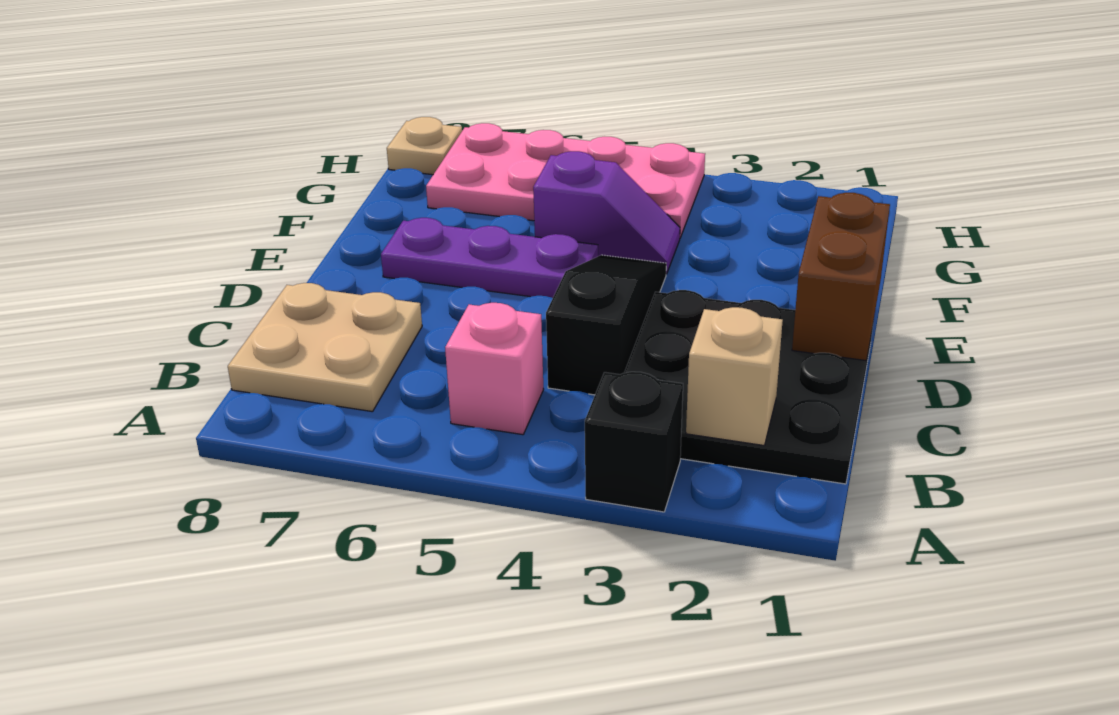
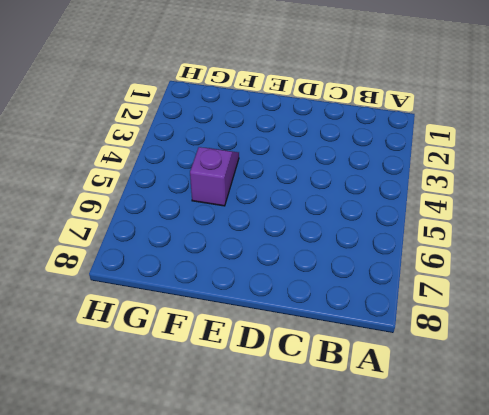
none -> black 1x1 brick [585,372,683,512]
none -> black 3x3 plate [624,290,873,484]

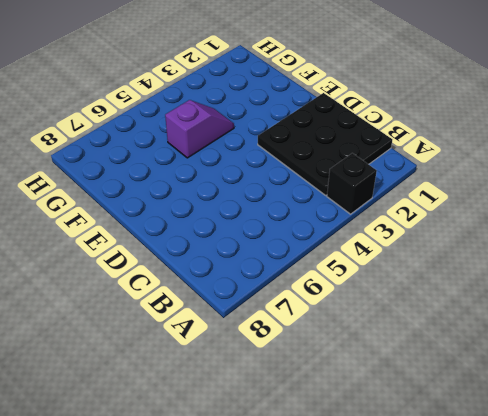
none -> pink 1x1 brick [445,303,544,435]
none -> tan 2x2 plate [228,283,422,412]

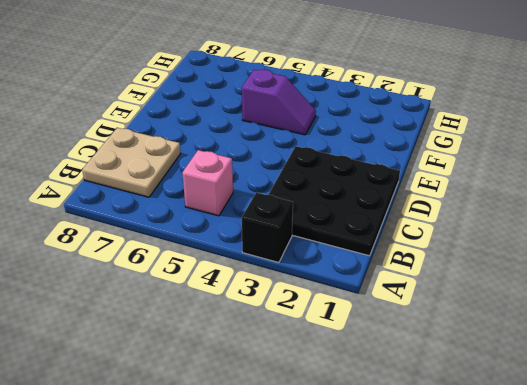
none -> black 1x3 slope [546,255,666,395]
none -> purple 1x3 plate [381,218,598,298]

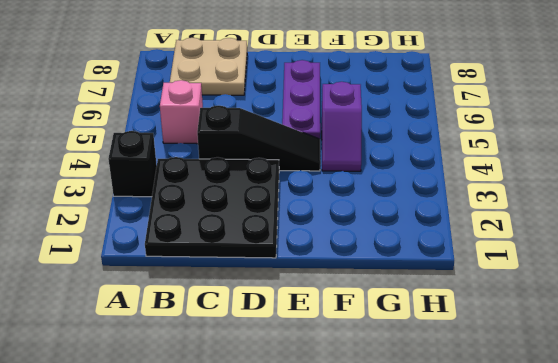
none -> pink 2x4 plate [426,123,705,238]
none -> tan 1x1 plate [387,117,462,175]

